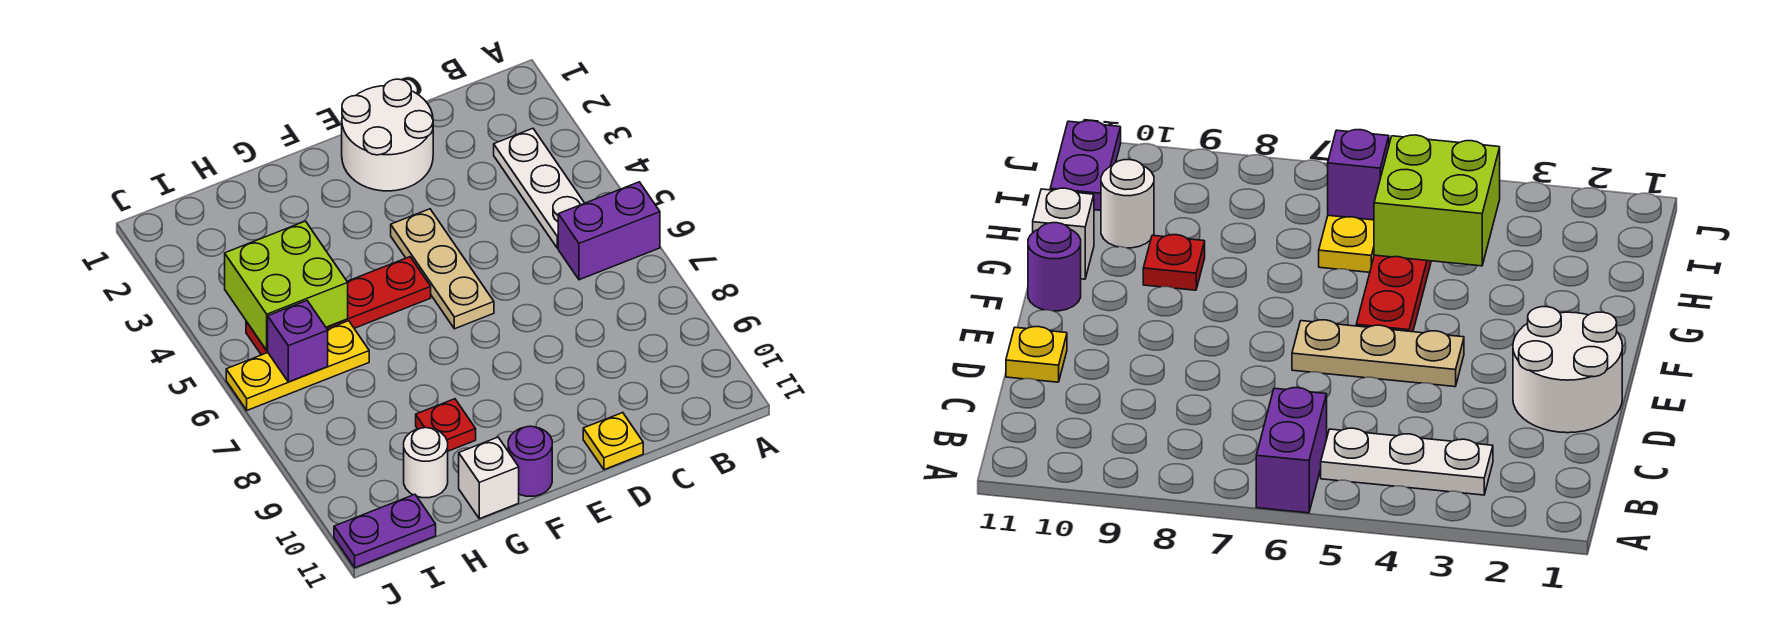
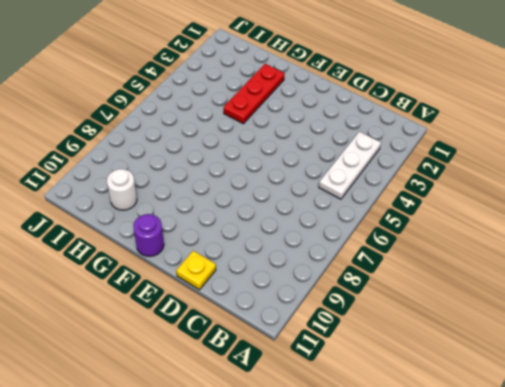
red 1x3 plate [224,64,285,124] -> none
none -> purple 1x2 brick [558,182,660,280]
none -> white 2x2 round brick [342,79,433,191]
none -> tan 1x3 plate [391,209,494,329]

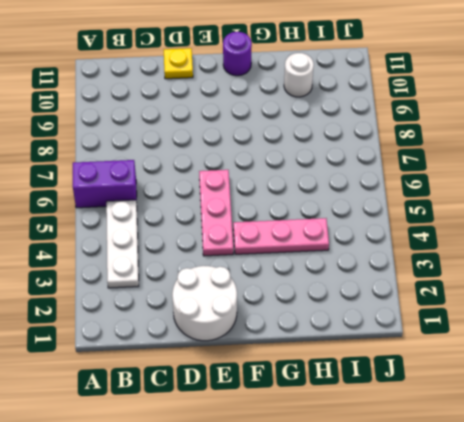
pink 1x3 plate [199,170,233,256] -> tan 1x3 plate [391,209,494,329]
pink 1x3 plate [233,218,329,254] -> none
none -> red 1x4 plate [246,257,431,355]
none -> red 1x1 plate [416,399,476,451]
none -> white 1x1 brick [459,437,519,519]

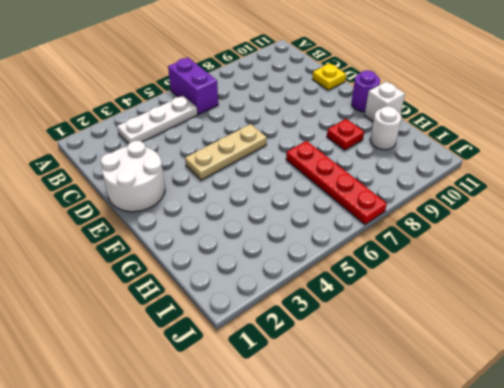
red 1x4 plate [286,141,387,224] -> red 1x4 plate moved to [246,257,431,355]
none -> yellow 1x3 plate [226,321,369,410]
none -> purple 1x2 plate [334,494,436,568]
none -> lime 2x2 brick [225,221,348,350]

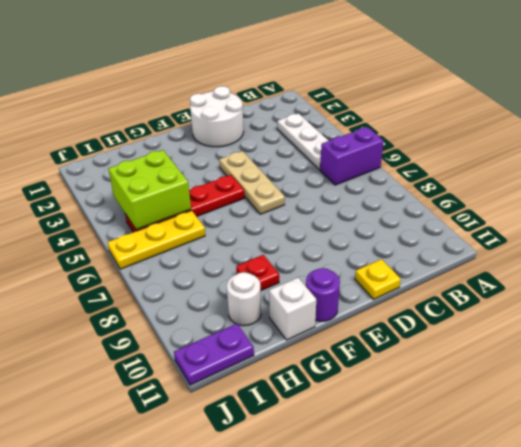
none -> purple 1x1 brick [268,301,328,382]

